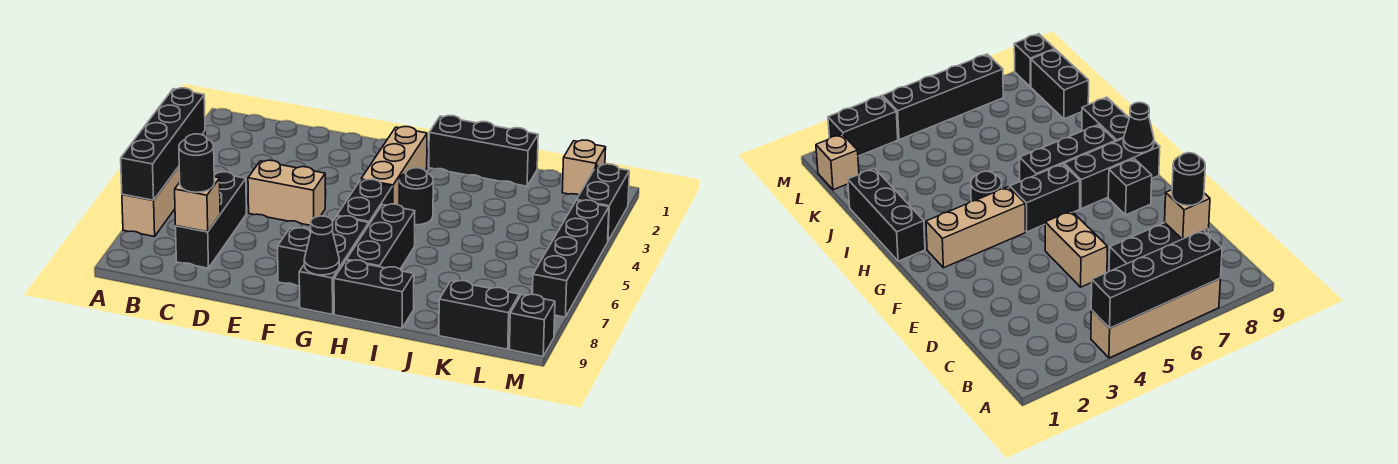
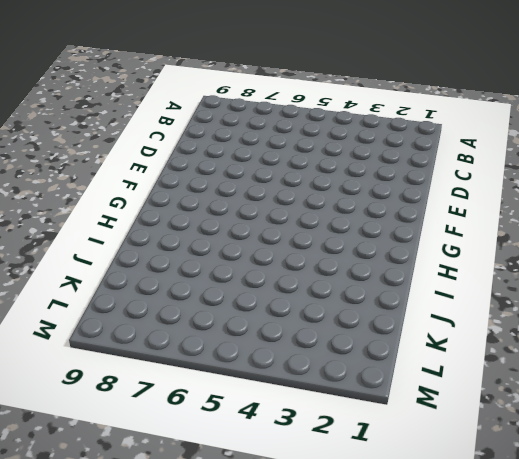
none -> tan 1x4 brick [122,131,205,237]
none -> black 1x3 brick [176,172,246,268]
none -> tan 1x2 brick [248,160,325,226]

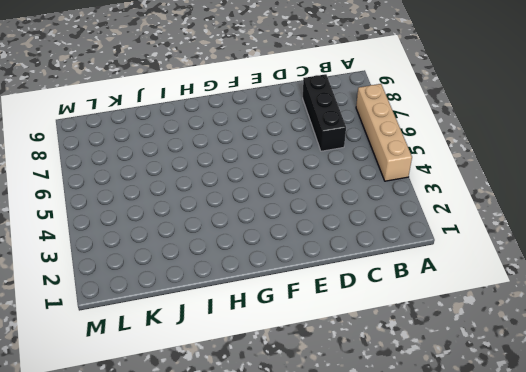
none -> tan 1x2 brick [248,160,325,226]
none -> black 1x1 brick [278,228,311,286]
none -> tan 1x3 brick [361,127,427,205]

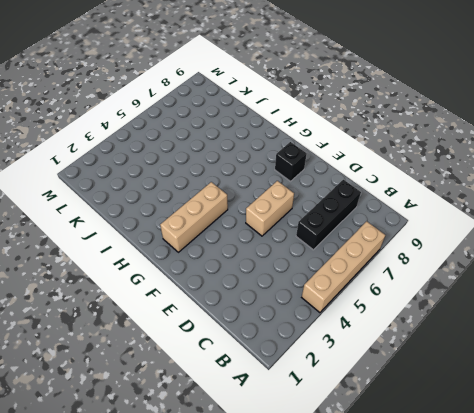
tan 1x2 brick [246,181,294,236] -> tan 1x2 brick turned to [248,160,325,226]
none -> black 1x2 brick [337,179,393,224]
none -> black 1x3 brick [299,216,369,315]
none -> black 1x3 brick [429,115,538,186]

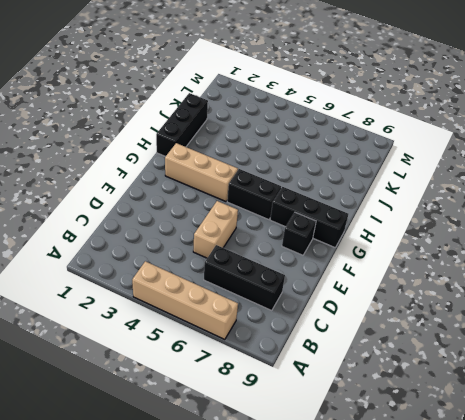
none -> black 1x1 round brick [399,168,433,225]
none -> black 1x3 brick [347,204,415,269]
none -> black 1x2 brick [334,260,414,328]

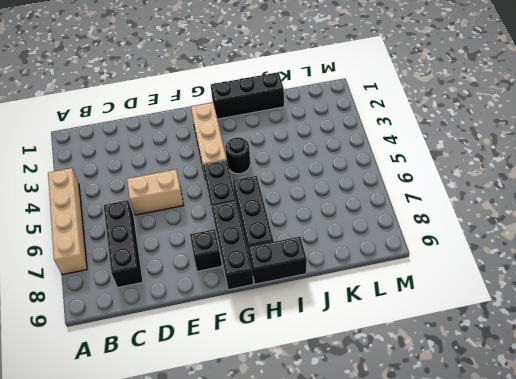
none -> black 1x2 brick [439,281,519,349]
none -> tan 1x1 brick [562,140,606,195]
none -> black 1x2 brick [577,164,629,241]

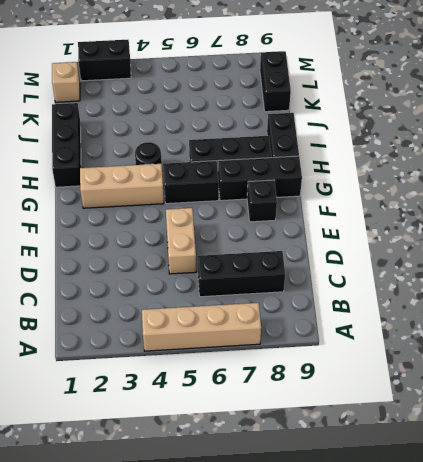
none -> black 1x4 brick [532,200,609,317]
none -> black 1x1 brick [509,294,555,356]
none -> black 1x4 brick [121,88,205,200]

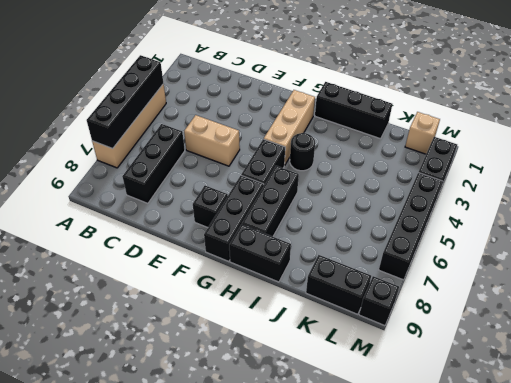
none -> tan 1x1 brick [175,177,220,232]
none -> black 1x1 cone [304,216,339,275]
none -> black 1x1 round brick [179,134,214,192]

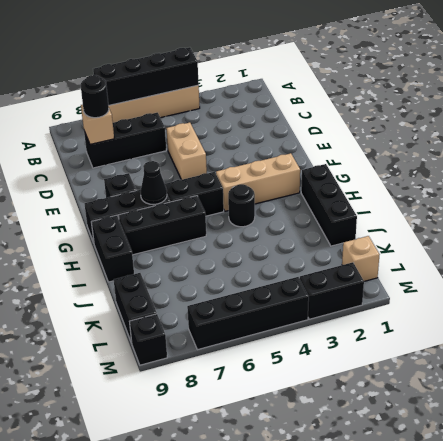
black 1x1 cone [140,161,167,204] -> black 1x1 cone moved to [304,216,339,275]

